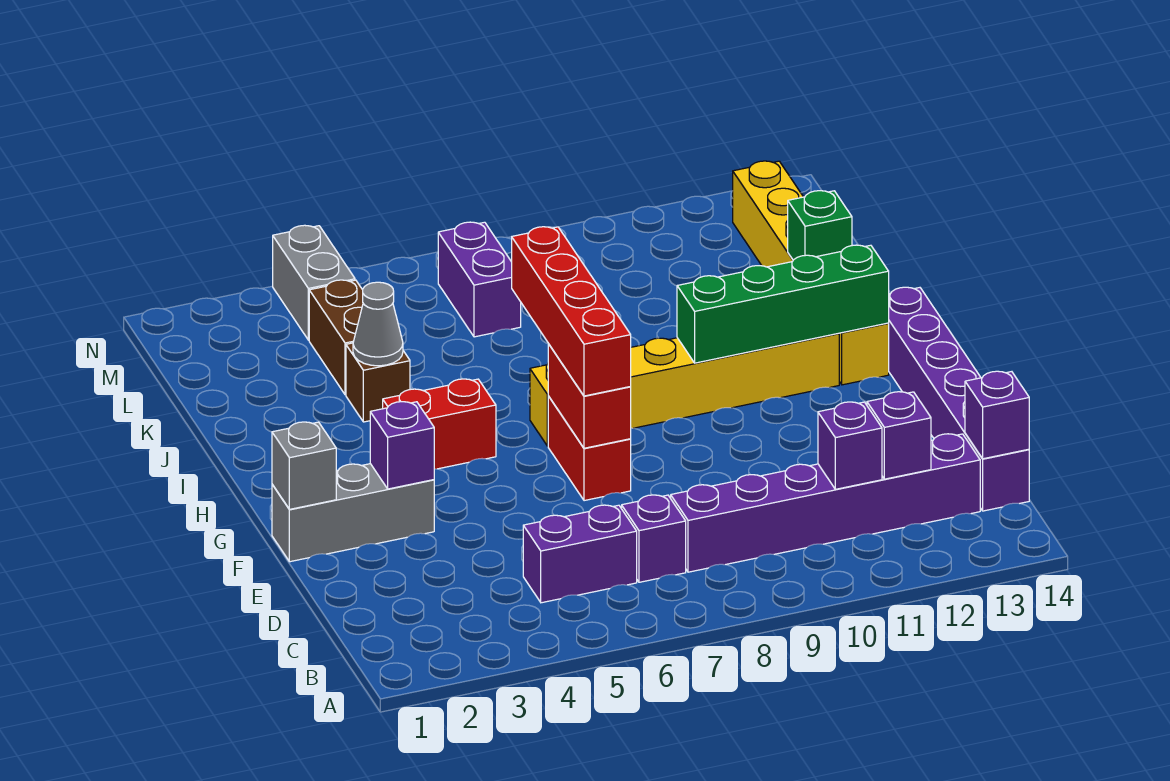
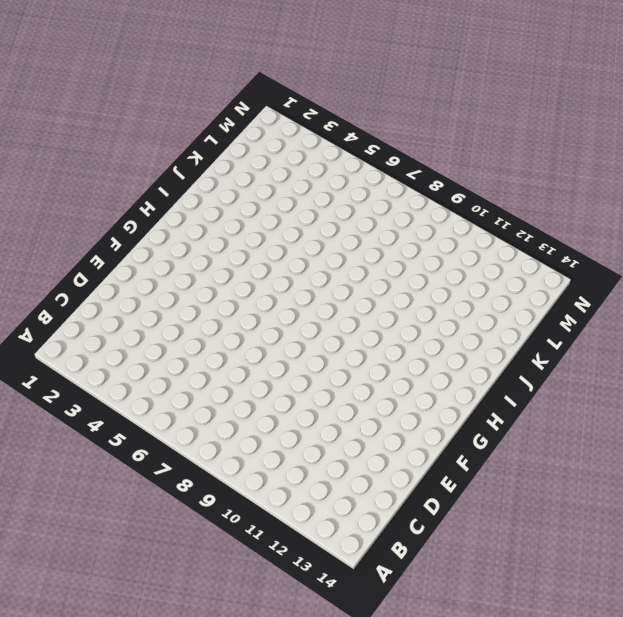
none -> purple 1x2 brick [523,505,637,603]
none -> purple 1x1 brick [622,495,686,582]
none -> purple 1x6 brick [671,434,980,572]

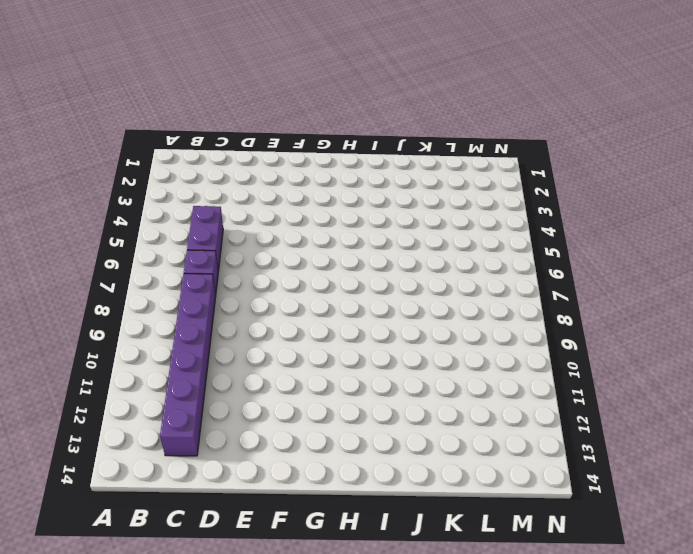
none -> purple 1x6 brick [888,287,1029,511]
none -> grey 1x3 brick [272,464,434,562]
none -> red 1x2 brick [548,396,631,501]

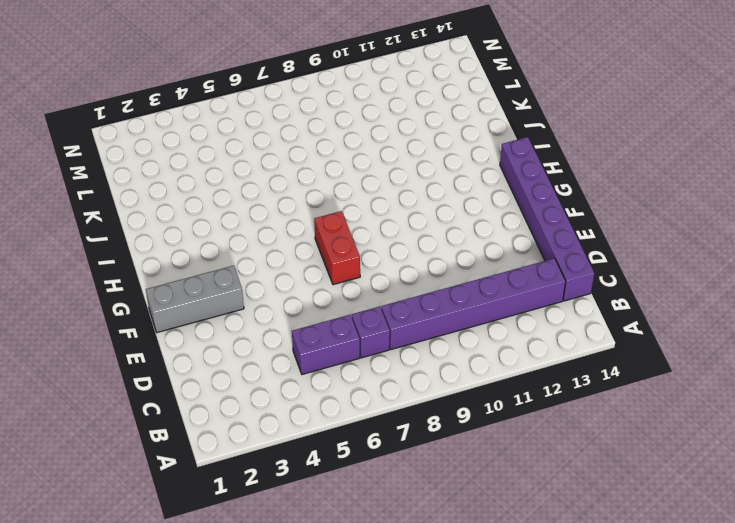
none -> red 1x2 brick [383,379,496,469]
none -> yellow 1x6 brick [530,333,839,446]
none -> yellow 1x6 brick [733,161,889,385]

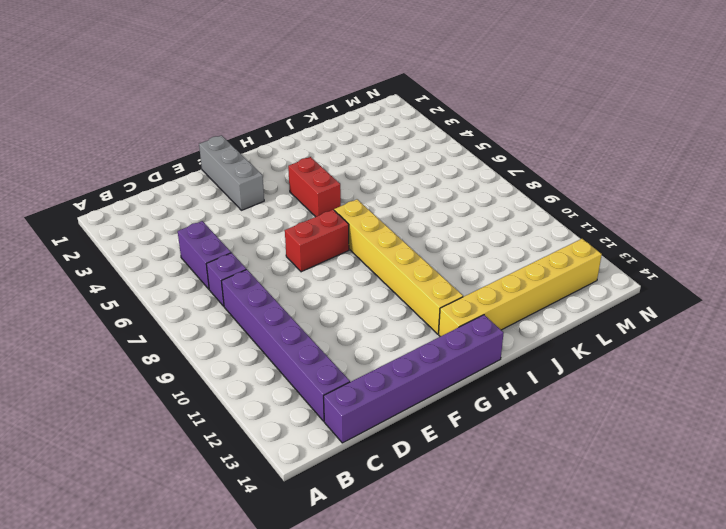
none -> brown 1x1 brick [346,343,410,422]
none -> brown 1x2 brick [309,280,363,395]
none -> purple 1x2 brick [438,222,521,337]

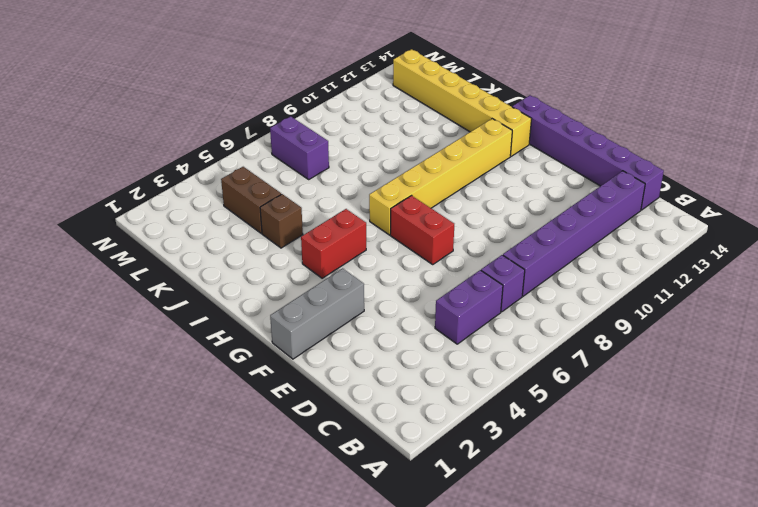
none -> grey 1x2 brick [273,225,355,340]
none -> purple 1x1 brick [818,402,882,489]
none -> purple 1x1 brick [867,392,931,479]

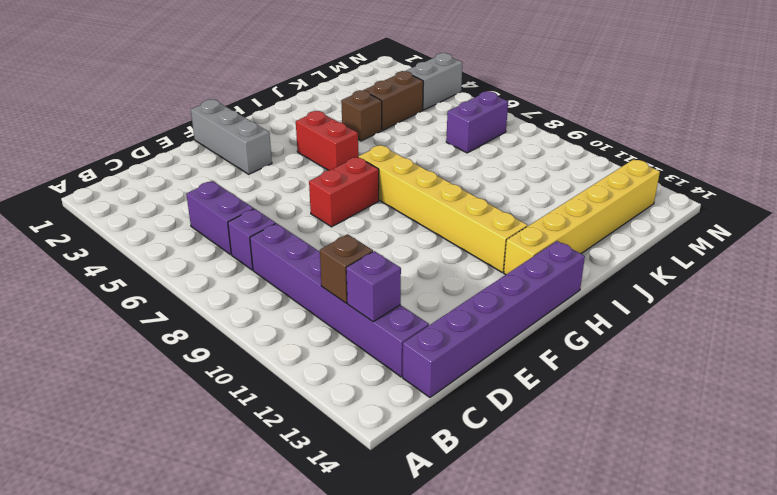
brown 1x1 brick [320,234,373,303] -> purple 1x1 brick [818,402,882,489]
none -> purple 1x1 brick [965,371,1029,459]
none -> grey 1x1 brick [272,422,336,509]
none -> purple 1x1 brick [370,402,434,489]

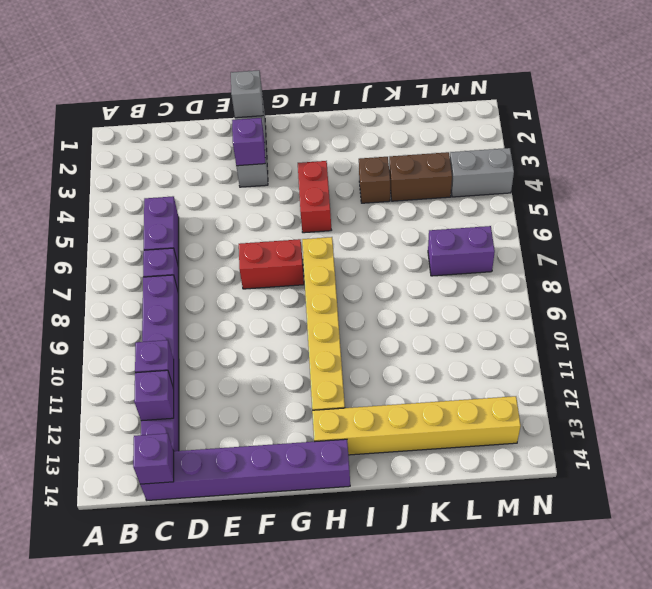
none -> red 1x2 brick [548,343,631,448]
none -> green 1x4 brick [677,245,889,363]
none -> grey 1x1 cone [353,282,403,366]

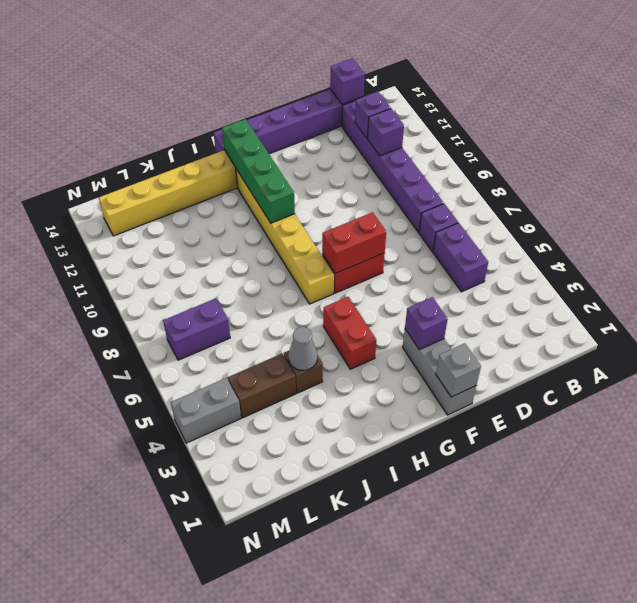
none -> green 1x1 brick [788,191,852,260]
none -> red 1x4 brick [512,227,631,396]

